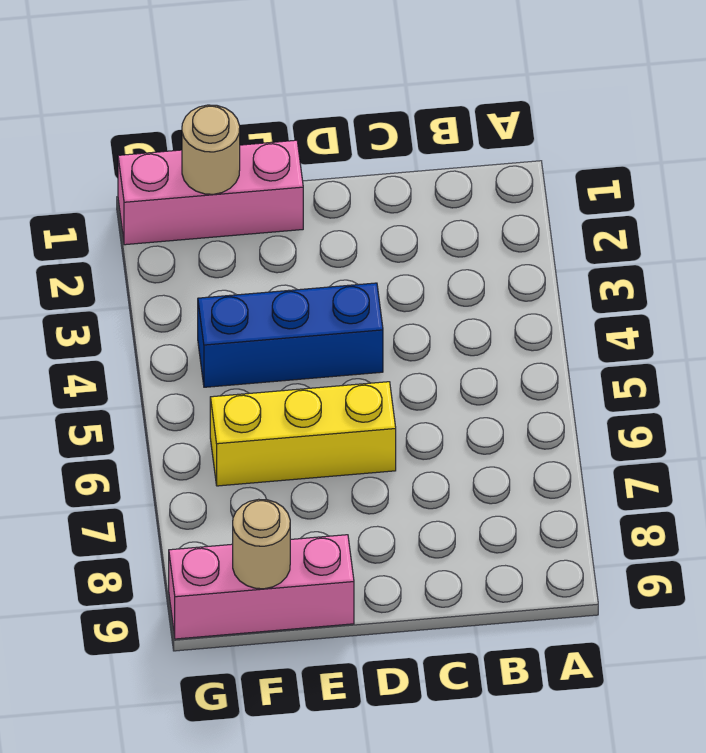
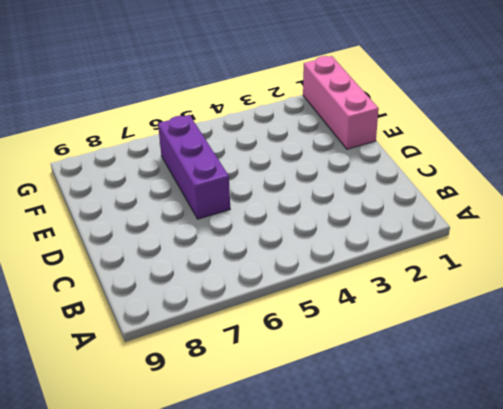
purple 1x3 brick [158,115,230,219] -> yellow 1x3 brick [210,382,396,486]
none -> blue 1x3 brick [198,283,383,387]
none -> pink 1x3 brick [169,535,354,639]

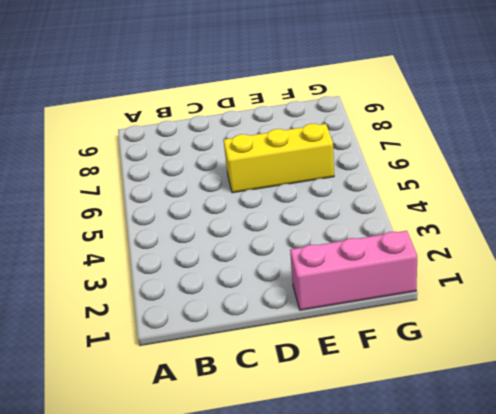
none -> blue 1x3 brick [198,283,383,387]
none -> pink 1x3 brick [169,535,354,639]

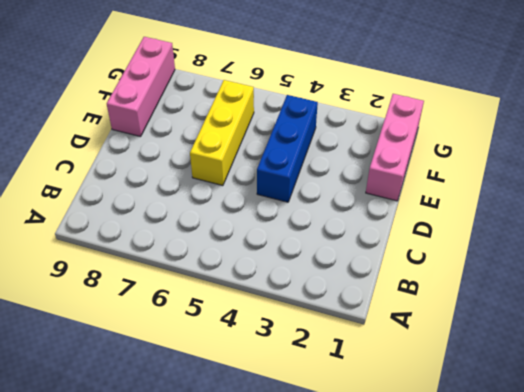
none -> tan 1x1 round brick [182,105,240,194]
none -> tan 1x1 round brick [233,499,290,589]

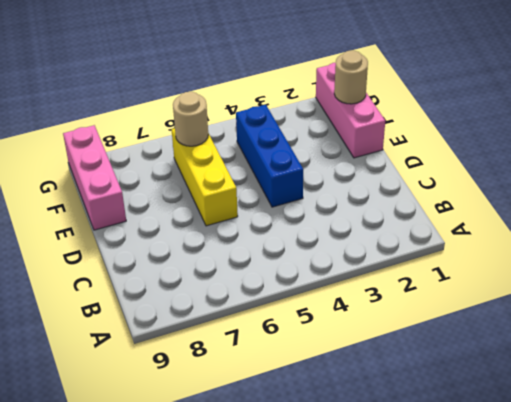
tan 1x1 round brick [173,92,208,146] -> tan 1x1 round brick moved to [233,499,290,589]

